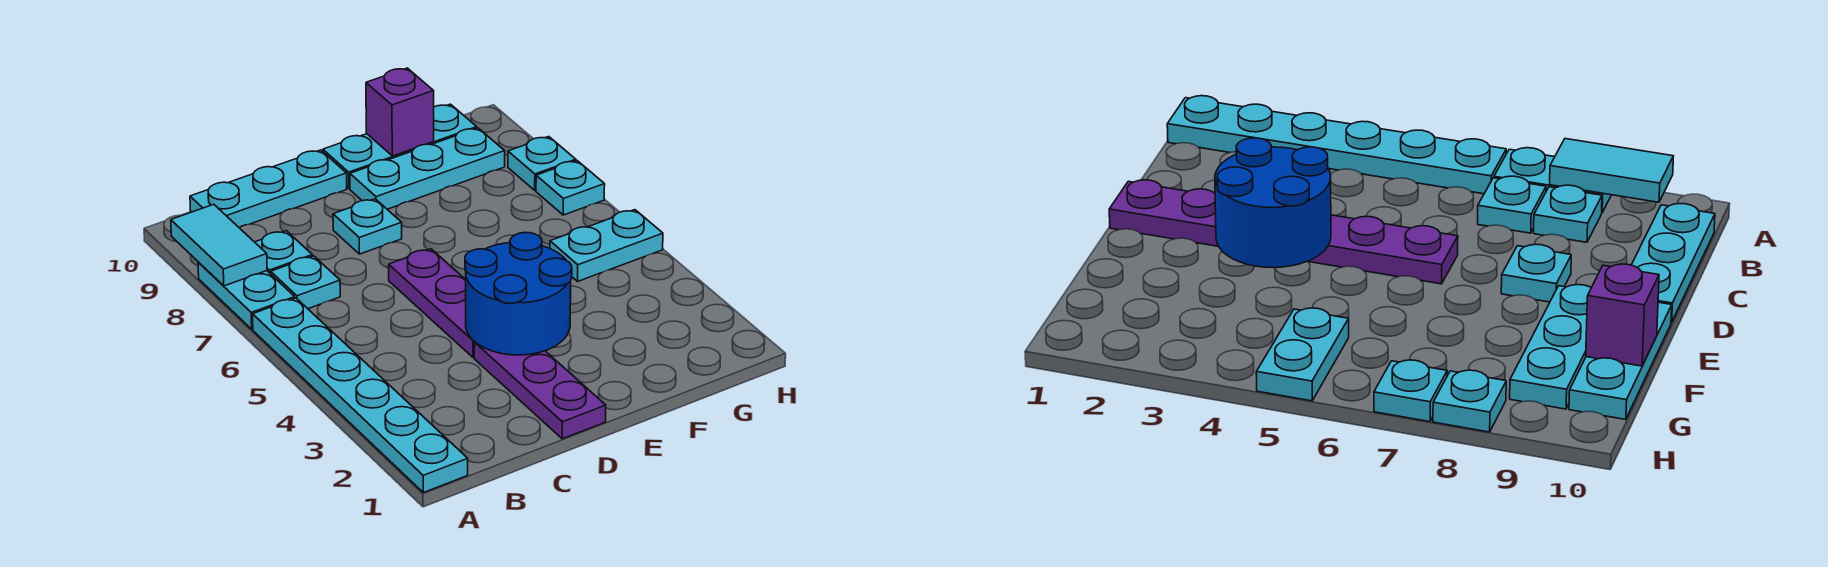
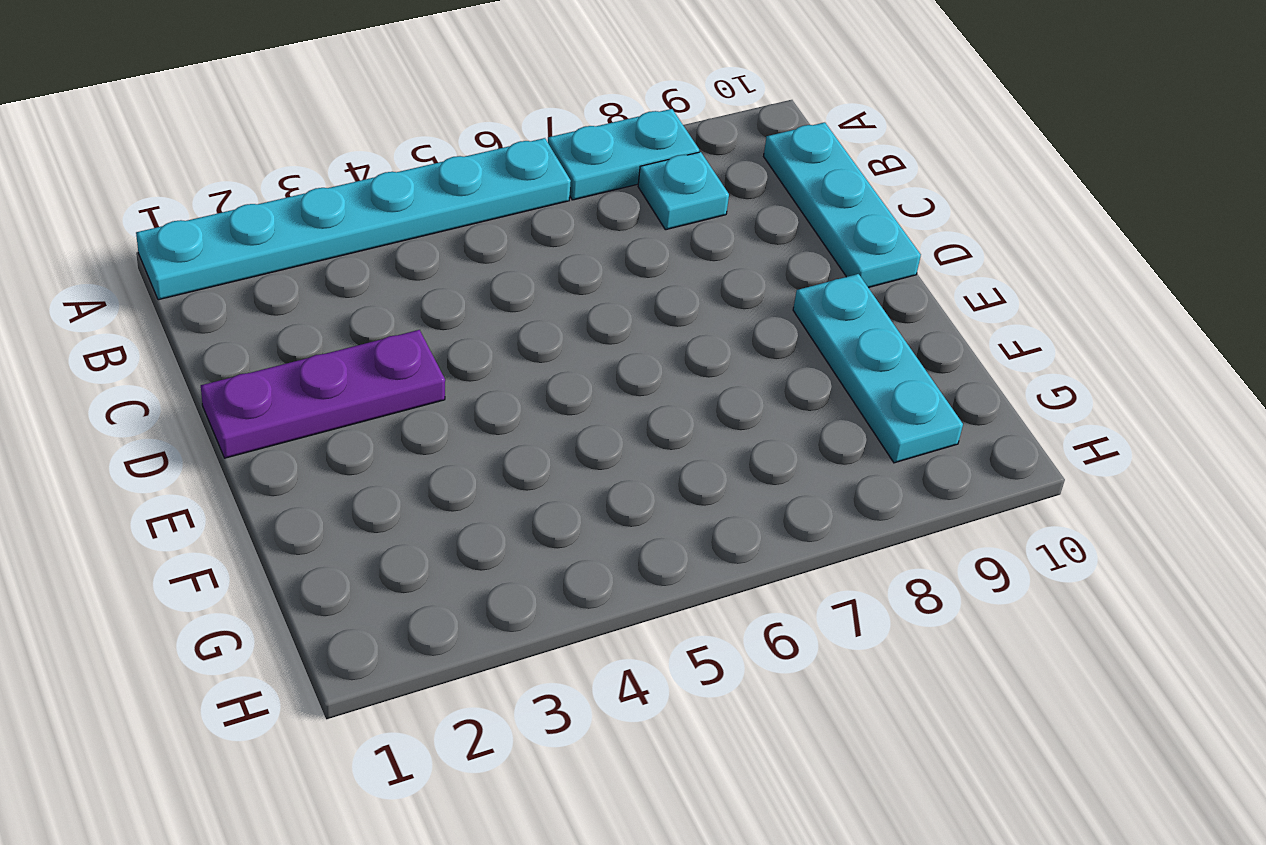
none -> cyan 1x1 plate [271,256,340,309]
none -> purple 1x3 plate [389,249,475,358]
none -> cyan 1x1 plate [333,199,402,254]

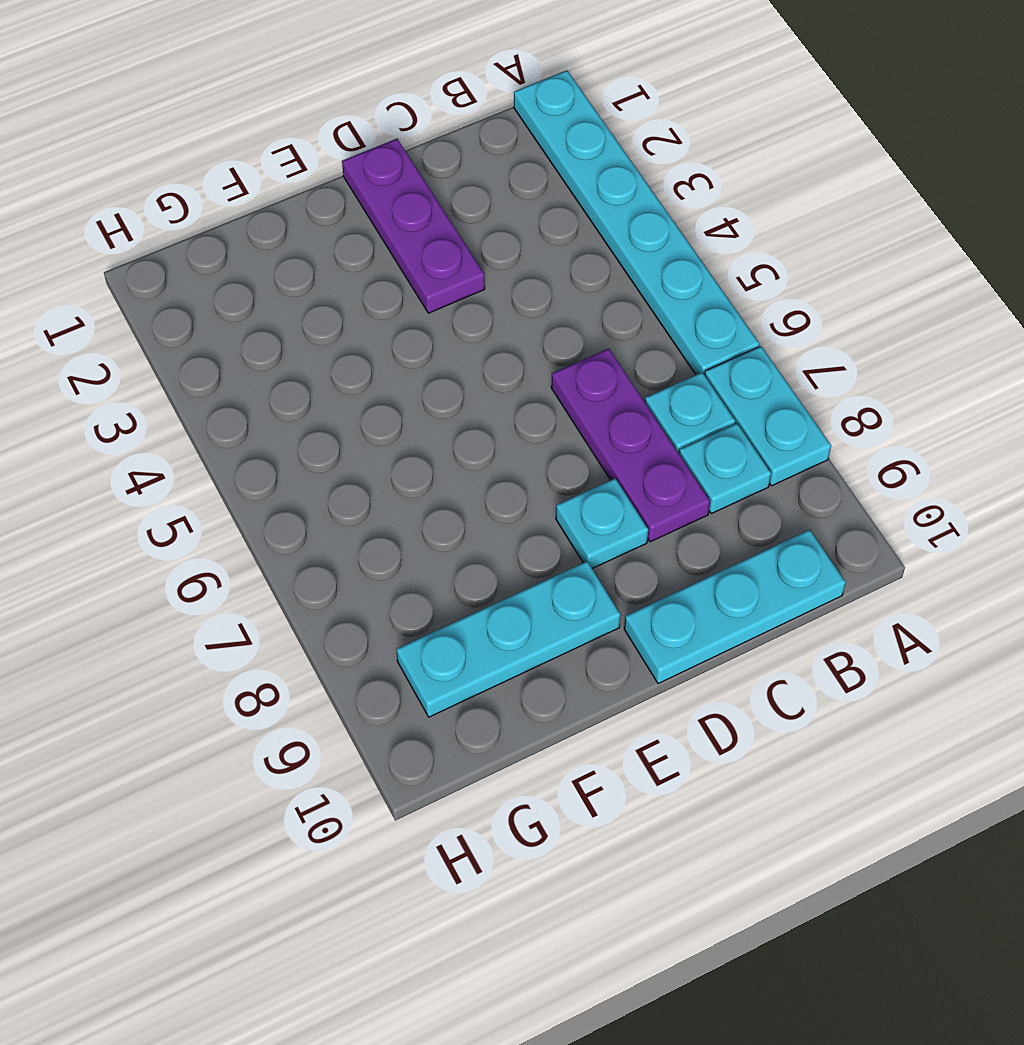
purple 1x3 plate [551,349,710,542] -> purple 1x3 plate moved to [389,249,475,358]
none -> cyan 1x3 plate [323,104,477,189]
none -> cyan 1x2 plate [550,210,663,281]
none -> cyan 1x1 plate [536,161,605,215]

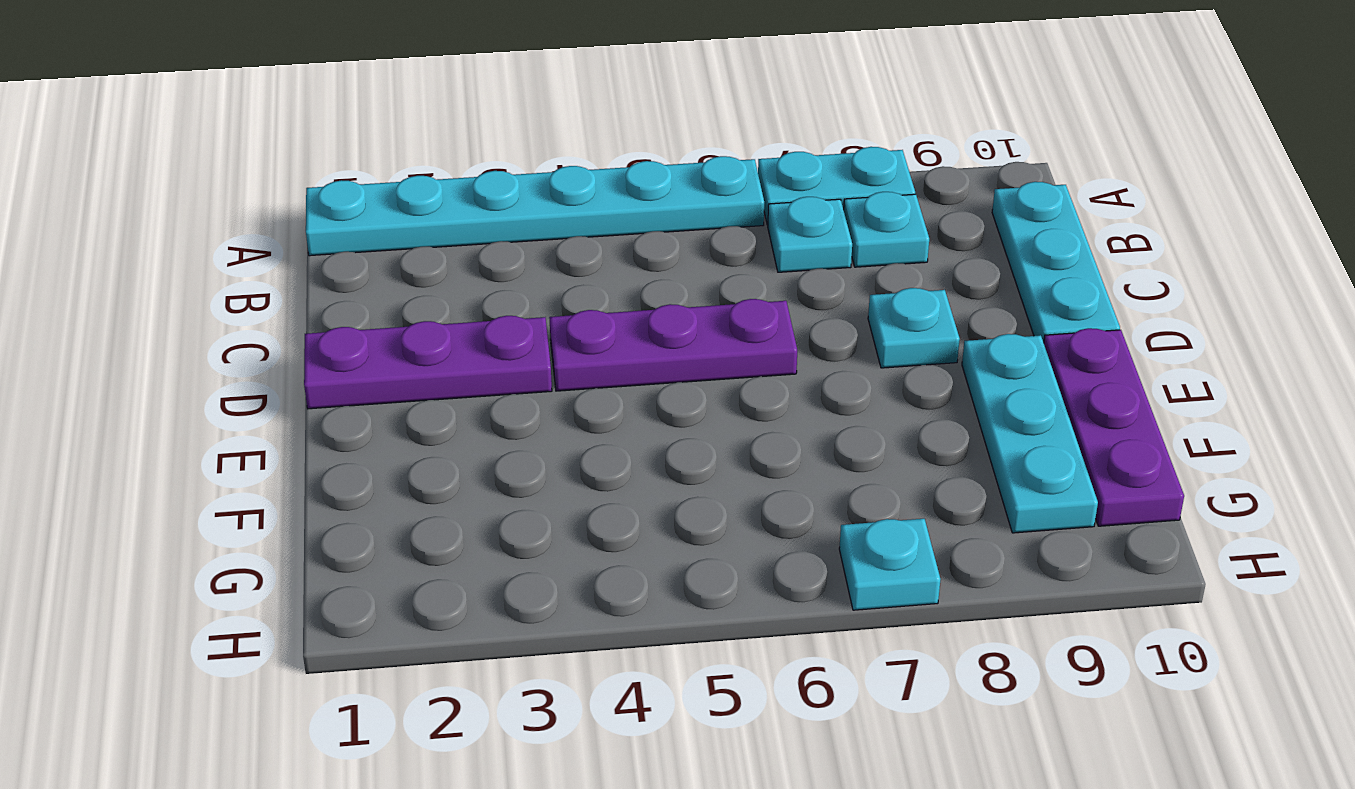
purple 1x3 plate [1044,328,1184,526] -> cyan 1x3 plate [323,104,477,189]
none -> cyan 1x2 plate [550,210,663,281]
none -> cyan 1x1 plate [508,137,576,190]
none -> cyan 1x2 tile [171,204,267,286]

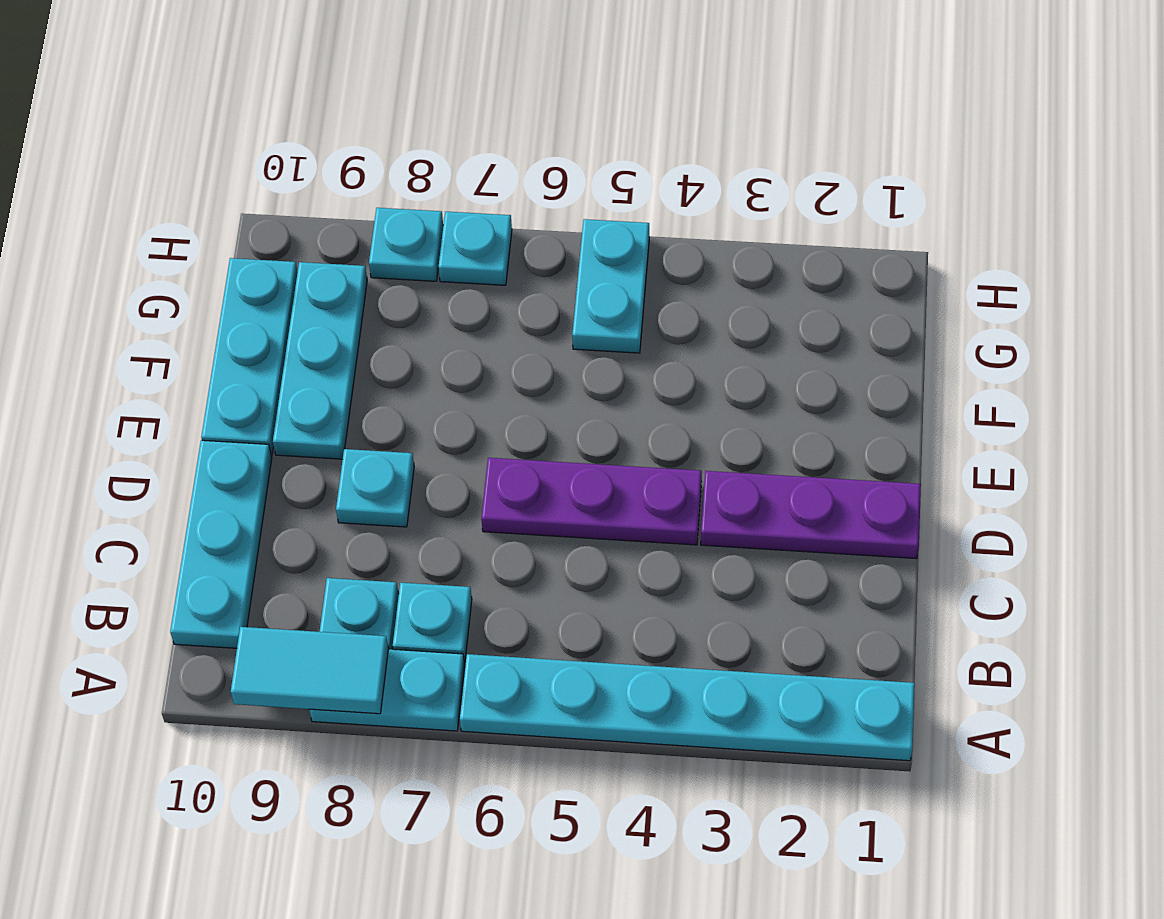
none -> blue 2x2 round brick [465,232,572,355]
none -> purple 1x1 brick [366,68,434,156]

